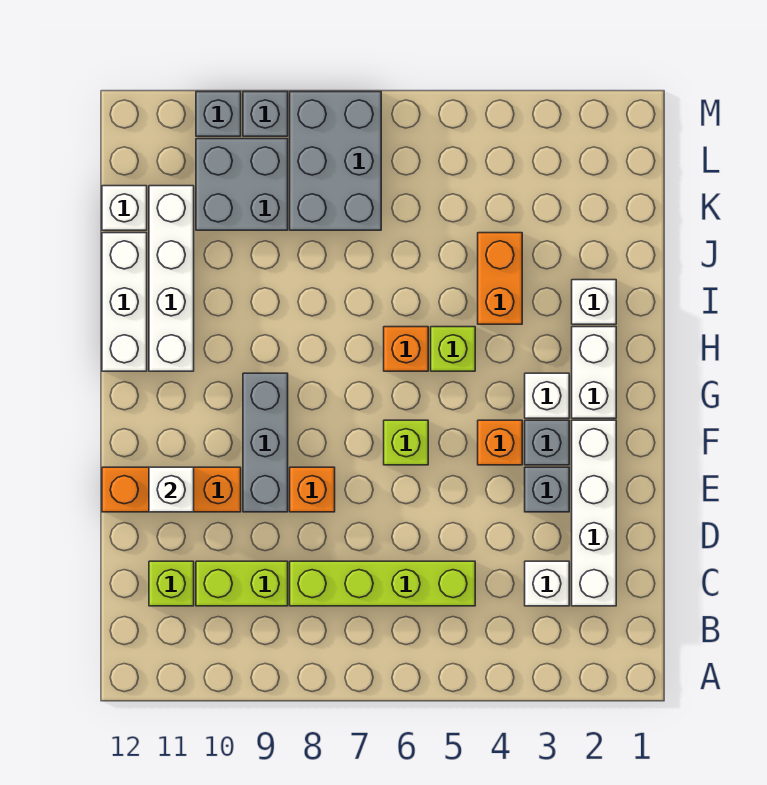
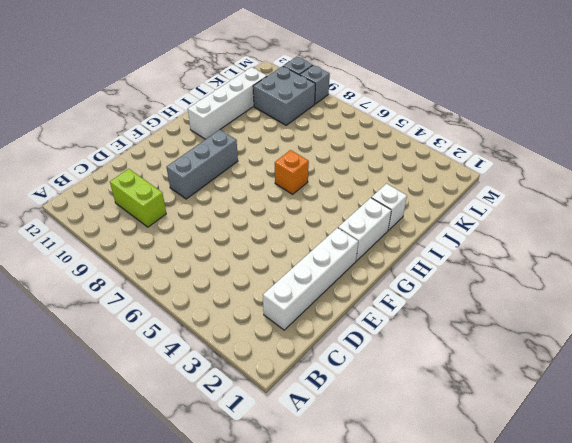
none -> white 1x1 brick [525,561,569,606]
none -> lime 1x4 brick [290,561,475,606]
none -> lime 1x1 brick [149,561,194,606]

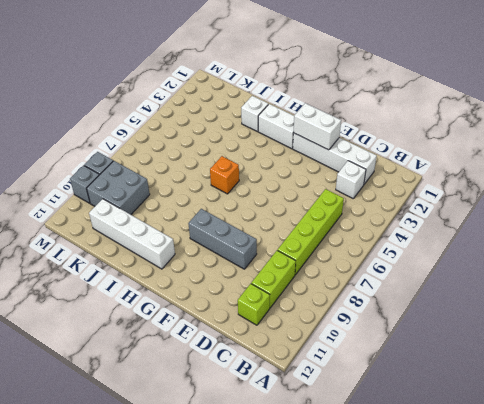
white 1x2 brick [294,103,341,150] -> none
none -> grey 1x1 brick [525,467,569,512]
none -> orange 1x1 brick [290,467,335,512]
none -> orange 1x3 brick [102,467,241,512]

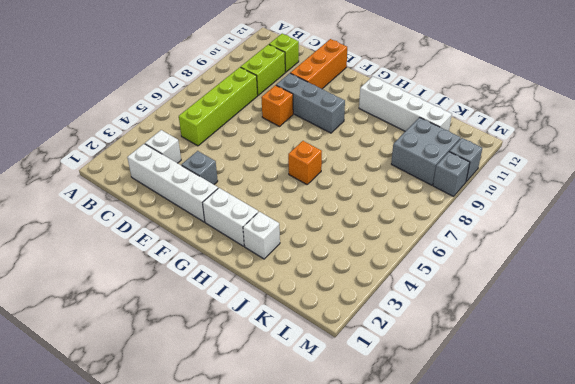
none -> grey 1x1 brick [525,420,569,465]
none -> orange 1x1 brick [478,420,522,465]
none -> lime 1x1 brick [384,420,428,465]

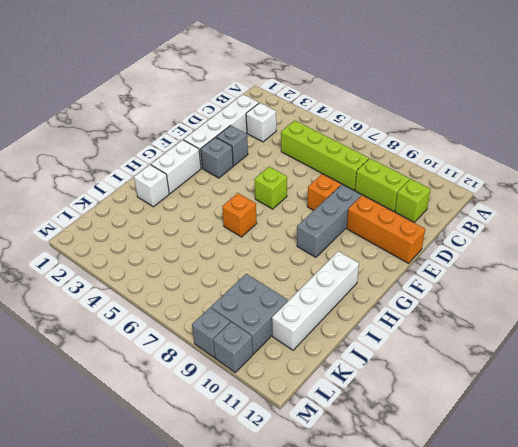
none -> orange 1x1 brick [478,420,522,465]
none -> white 1x1 brick [525,373,569,418]
none -> lime 1x1 brick [431,327,475,371]

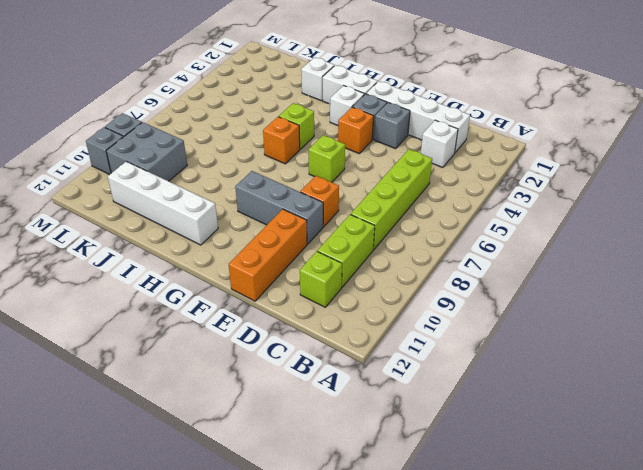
none -> white 1x3 brick [102,233,147,371]
none -> orange 1x2 brick [478,233,522,324]
none -> grey 2x3 brick [290,92,381,230]

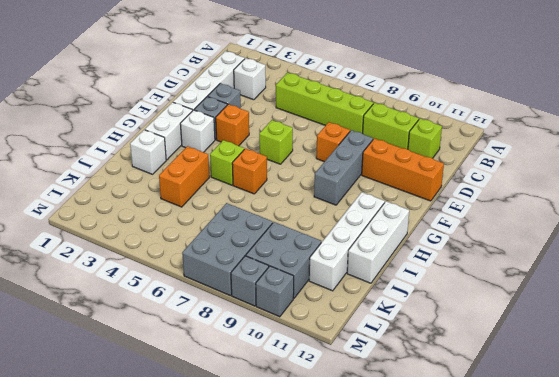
none -> white 1x1 brick [102,186,147,230]
none -> white 1x1 brick [149,467,194,512]

